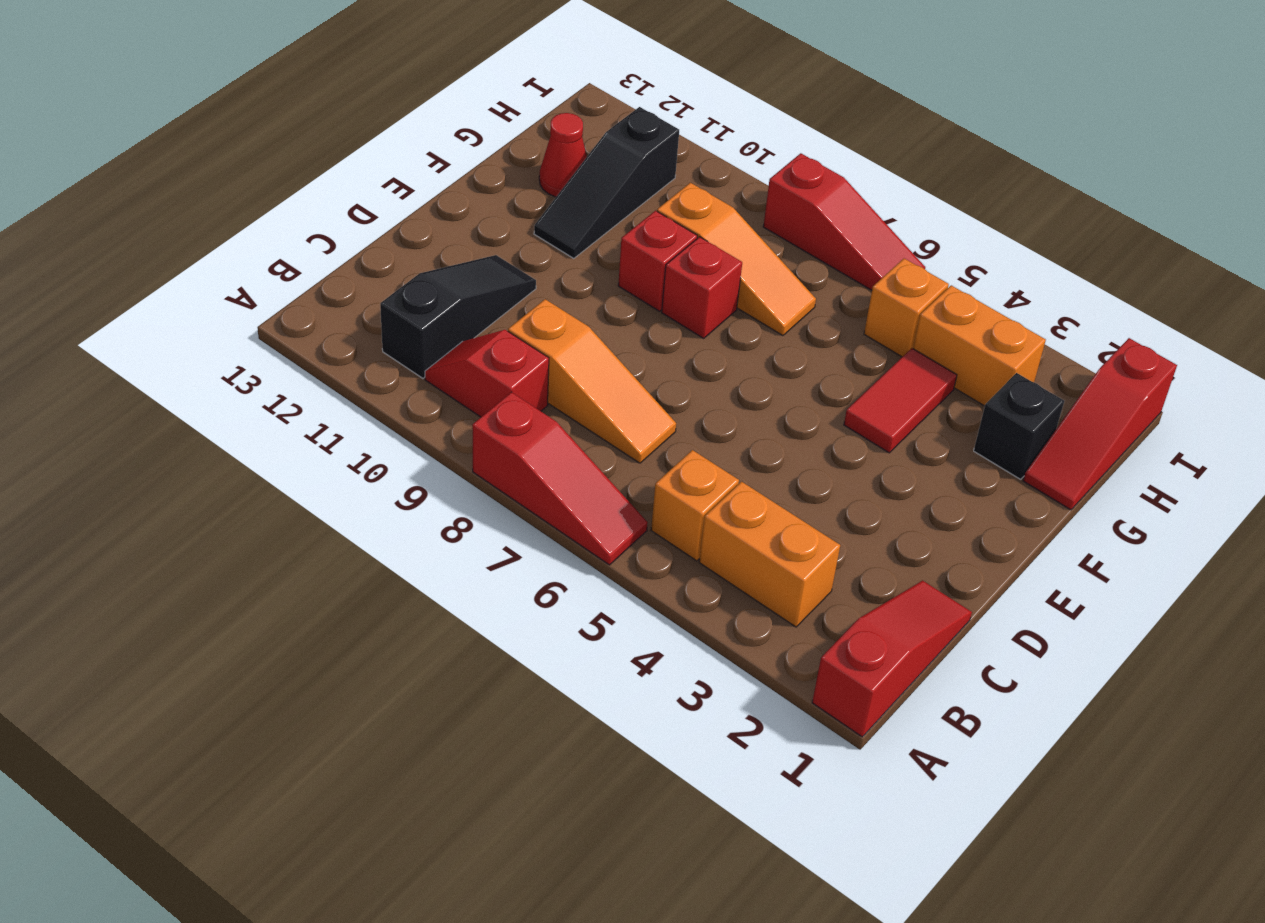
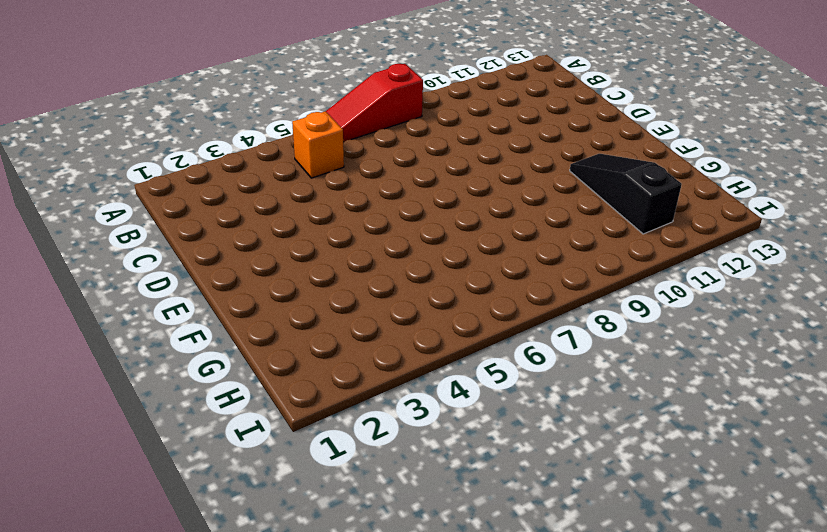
none -> red 1x3 slope [812,581,972,737]
none -> orange 1x2 brick [699,482,840,627]
none -> red 1x2 slope [425,330,549,417]

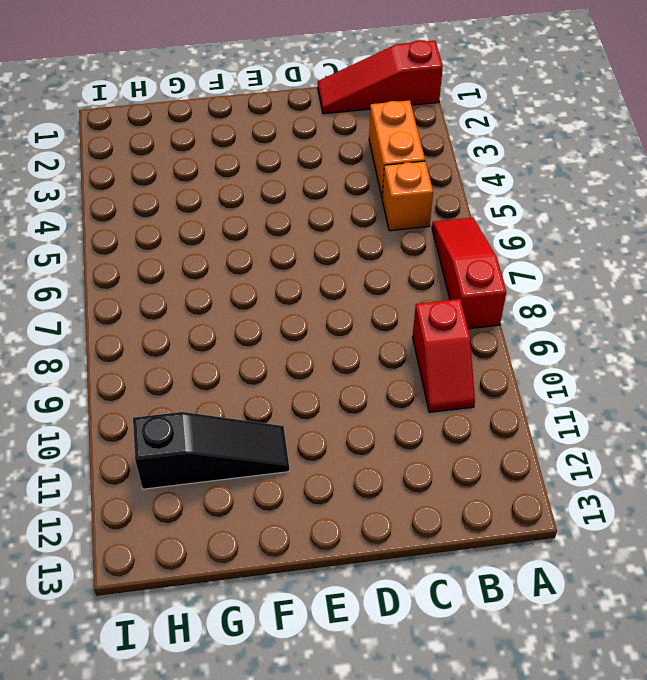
none -> black 1x3 slope [380,255,536,378]
none -> orange 1x3 slope [508,299,676,463]
none -> red 1x2 tile [844,348,957,453]

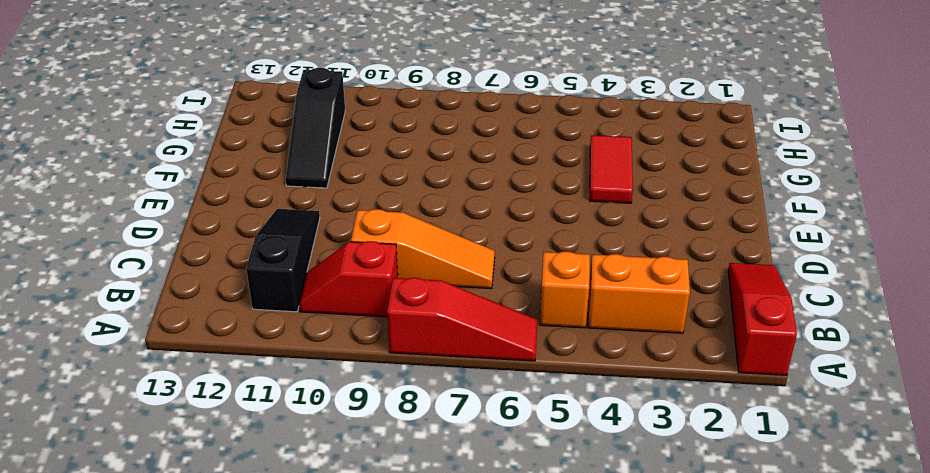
none -> red 1x1 brick [662,237,742,338]
none -> red 1x1 brick [618,211,697,311]
none -> red 1x3 slope [1023,338,1177,510]

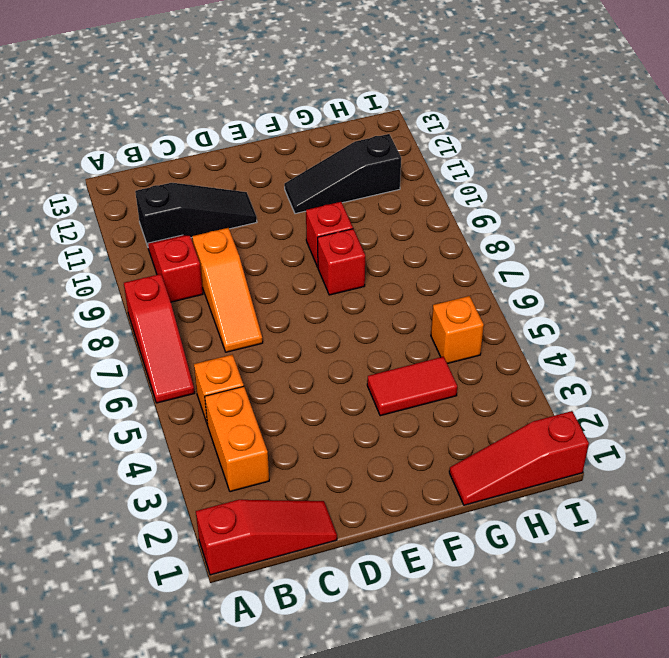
none -> black 1x1 brick [974,373,1064,479]
none -> orange 1x3 slope [657,183,816,336]
none -> red 1x1 cone [539,113,587,197]

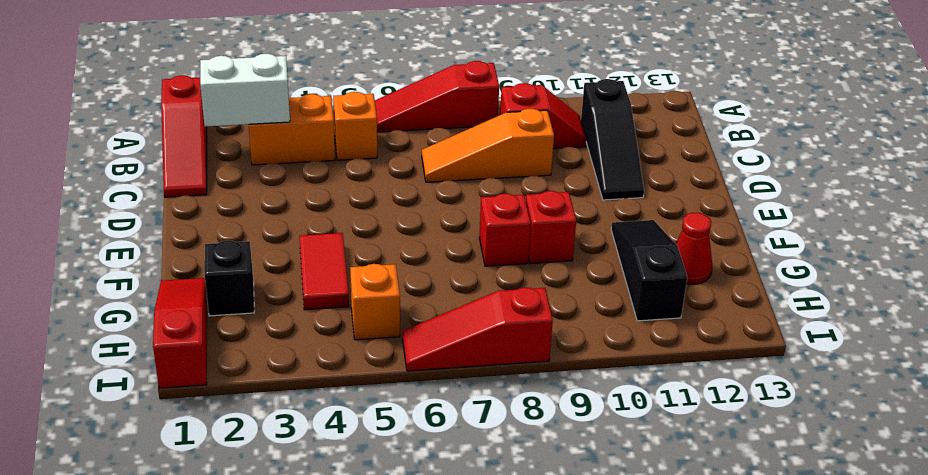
white 1x2 brick [200,54,290,127] -> none
none -> orange 1x3 slope [657,183,816,336]
none -> orange 1x2 brick [913,285,1046,406]

